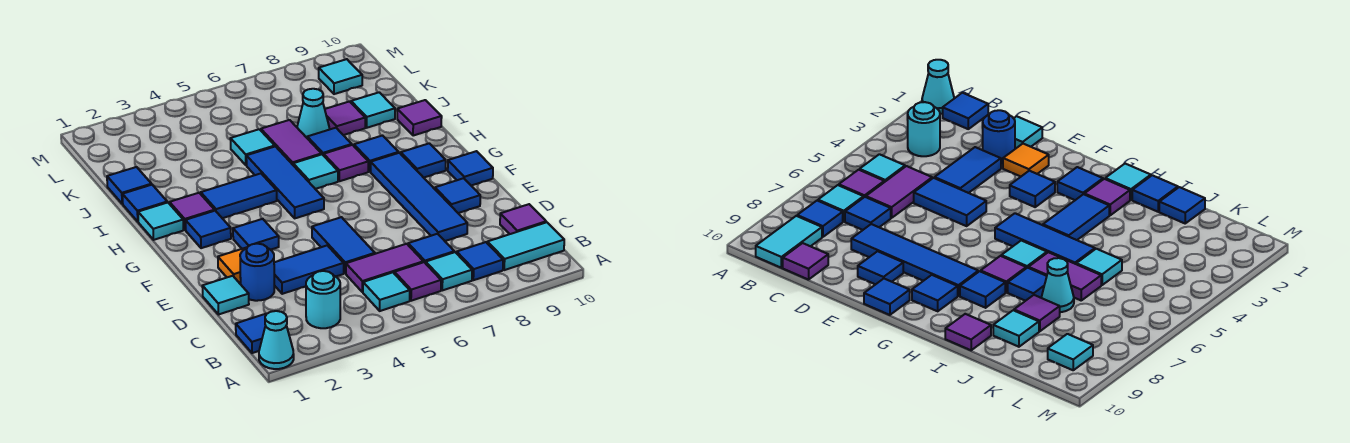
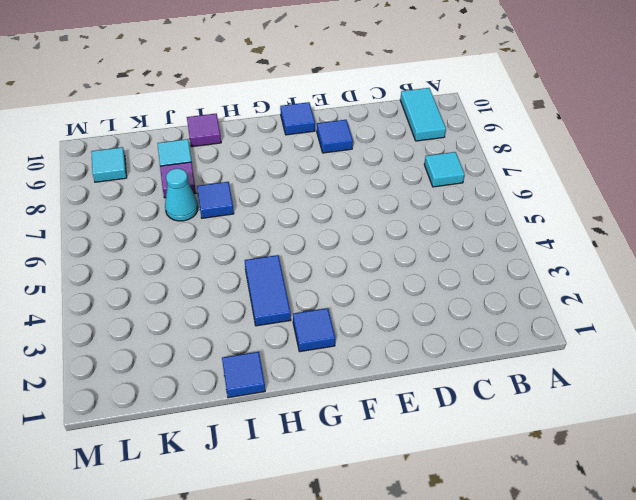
none -> cyan 1x1 cone [259,311,294,369]
none -> blue 1x1 tile [236,314,266,353]
none -> cyan 1x1 round brick [306,271,340,328]
none -> cyan 1x1 tile [363,272,410,311]

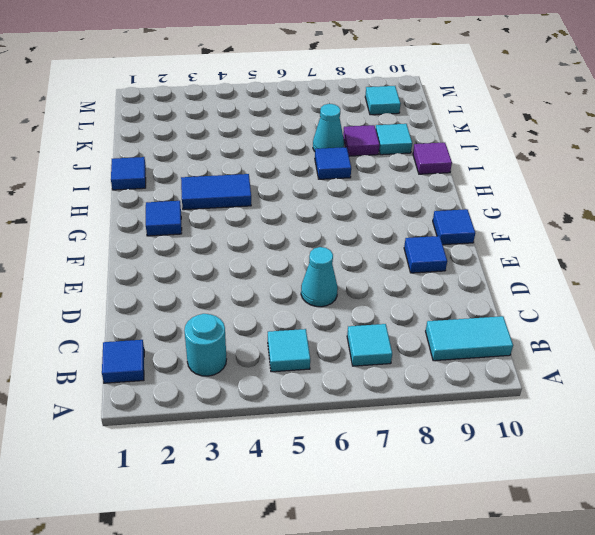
cyan 1x1 cone [301,247,338,307] -> cyan 1x1 cone moved to [259,311,294,369]
none -> purple 1x1 tile [395,262,441,301]
none -> blue 1x1 tile [457,242,503,280]
none -> purple 1x2 tile [346,244,423,292]
none -> blue 1x1 tile [408,234,454,263]

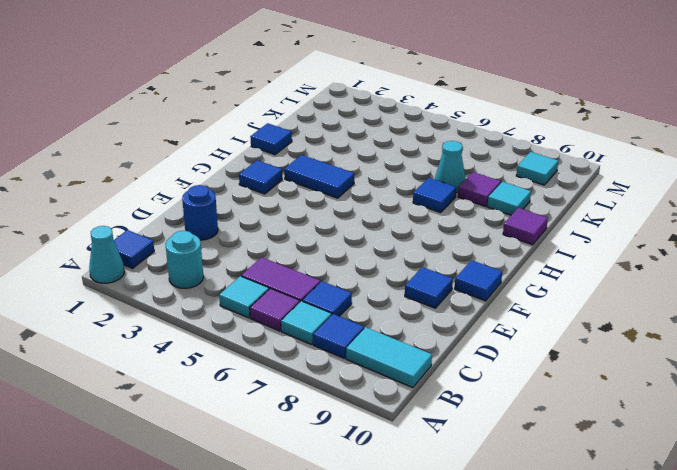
none -> purple 1x1 tile [500,204,546,234]
none -> cyan 1x1 tile [202,276,249,315]
none -> blue 1x2 tile [274,245,344,294]
none -> blue 1x2 tile [312,217,375,273]

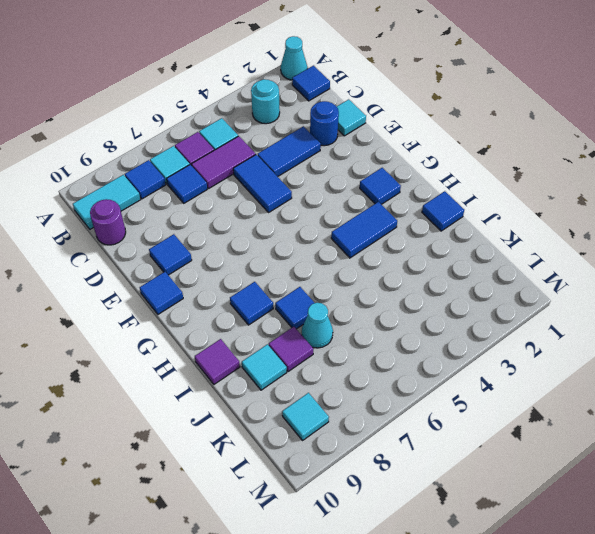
purple 1x1 round brick [90,199,126,245] -> purple 1x1 tile [500,204,546,234]
none -> blue 1x4 tile [371,153,467,241]
none -> orange 1x1 tile [218,247,247,283]
none -> blue 1x1 tile [233,219,279,250]
none -> blue 1x3 tile [246,146,324,218]

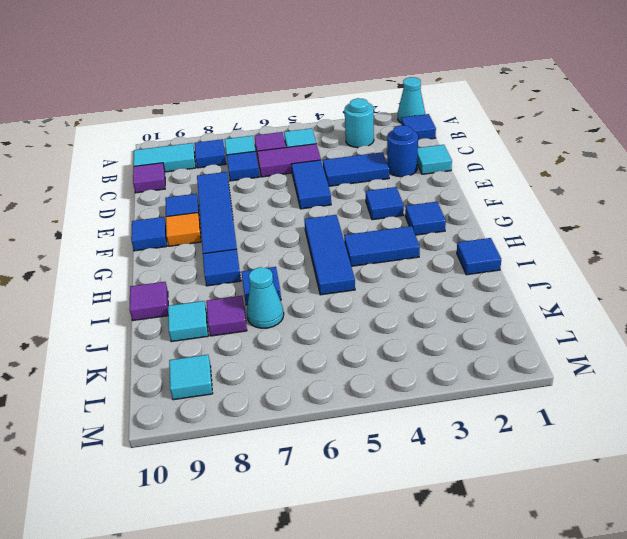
orange 1x1 tile [166,213,201,246] -> orange 1x1 tile moved to [218,247,247,283]
none -> blue 1x1 tile [401,143,446,178]
none -> cyan 1x1 tile [138,202,183,240]
none -> purple 1x1 tile [170,193,215,230]
none -> cyan 1x1 tile [293,154,338,189]

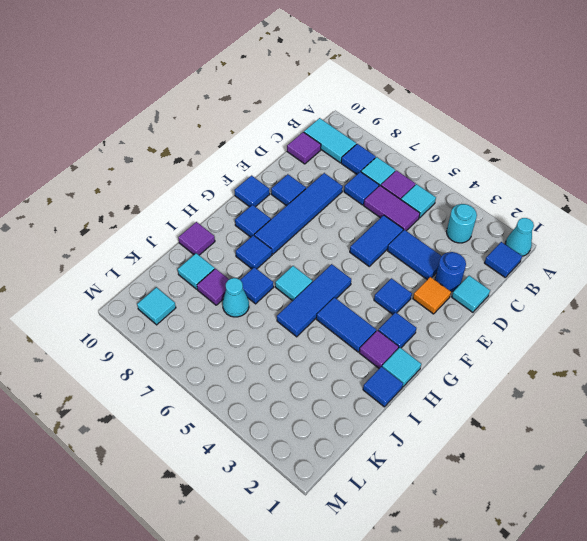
none -> purple 1x1 tile [324,145,368,181]
none -> purple 1x2 tile [261,120,321,165]
none -> blue 1x1 tile [107,167,152,204]
none -> cyan 1x1 tile [230,129,275,165]

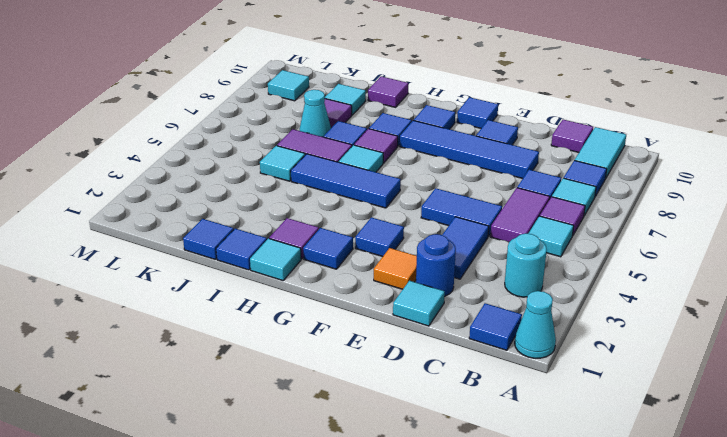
none -> blue 1x2 tile [201,174,277,218]

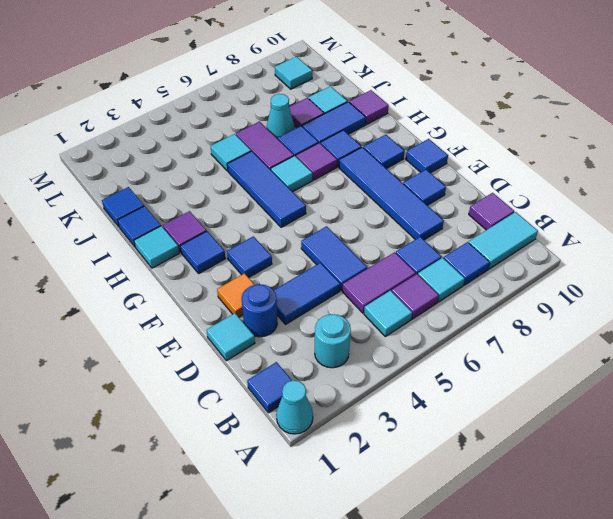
blue 1x2 tile [302,102,366,144] -> blue 1x2 tile moved to [201,174,277,218]

